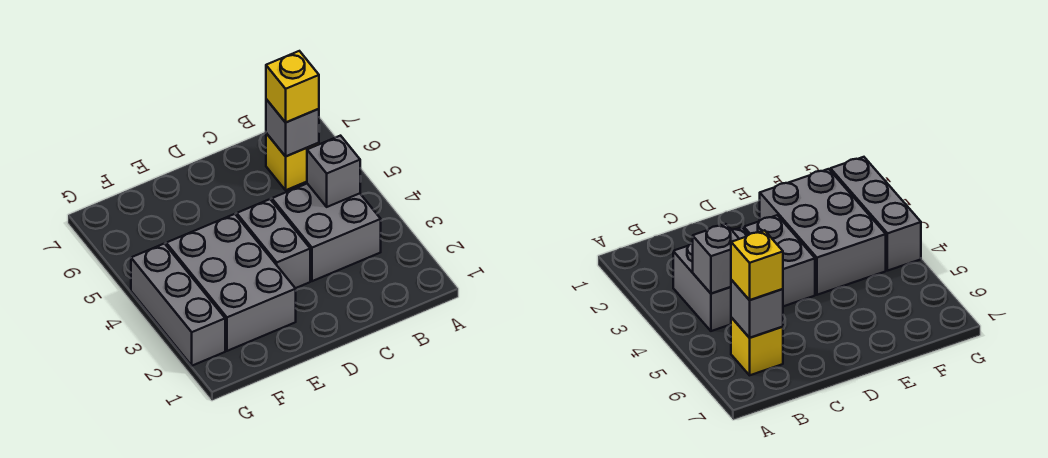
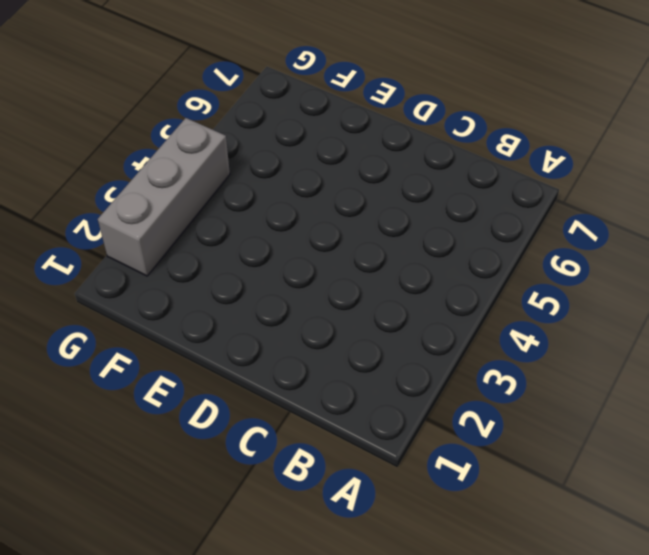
none -> grey 2x2 brick [272,184,381,281]
none -> yellow 1x1 brick [266,133,319,190]

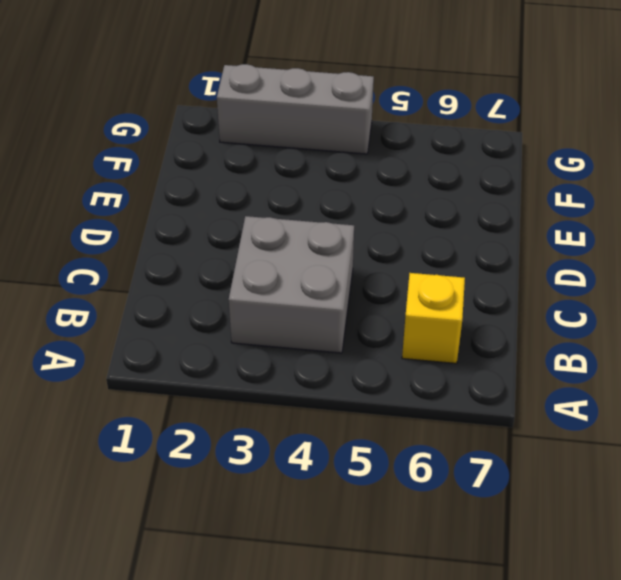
none -> grey 1x2 brick [237,199,310,288]
none -> grey 2x3 brick [166,214,296,351]

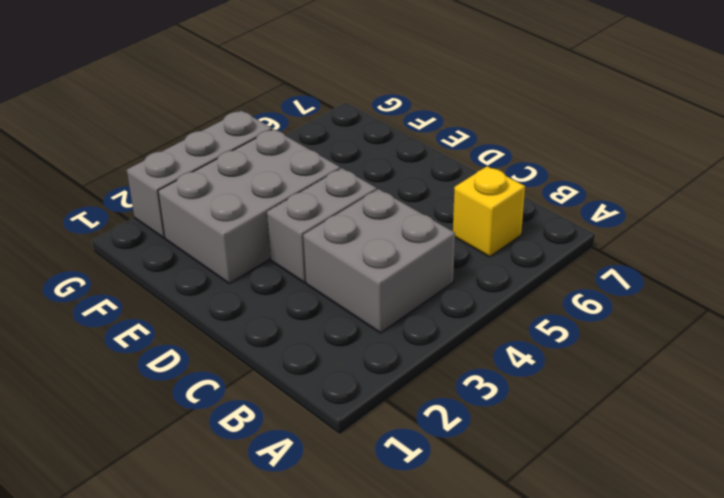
none -> grey 1x1 brick [307,136,360,207]
none -> grey 1x1 brick [266,99,319,156]

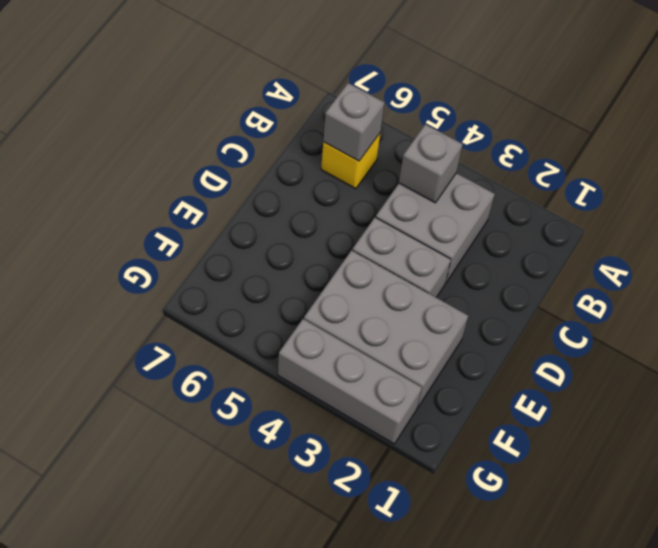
none -> yellow 1x1 brick [266,51,319,122]

